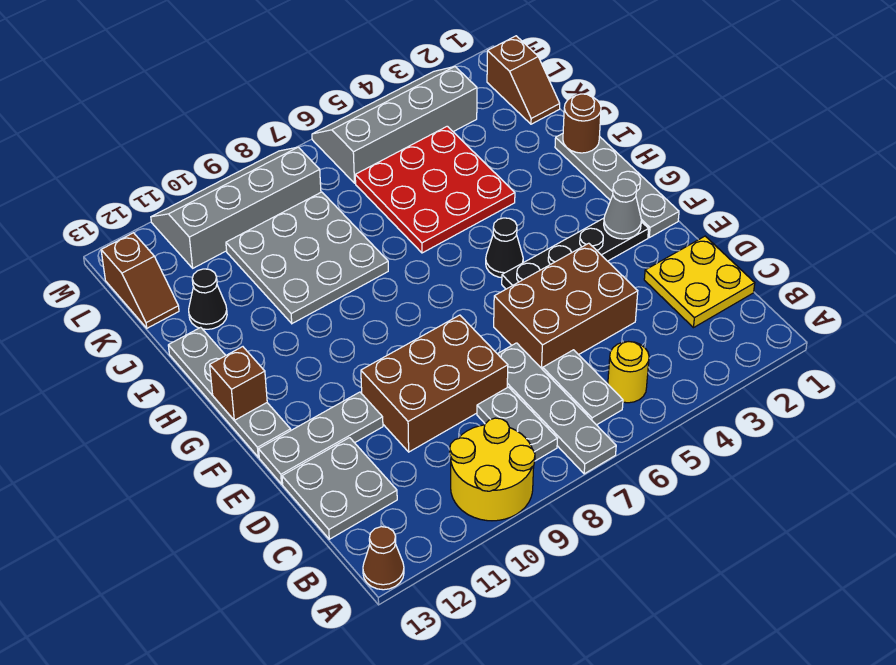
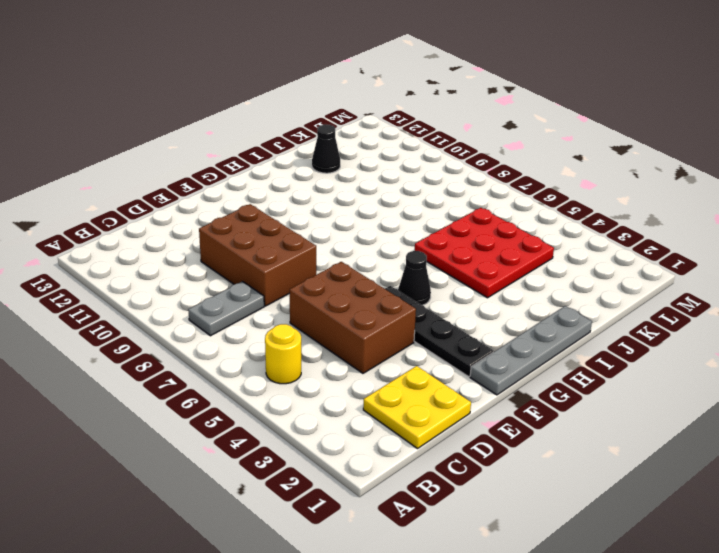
none -> grey 1x4 plate [498,343,616,474]
none -> yellow 2x2 round brick [450,418,535,521]
none -> brown 1x1 cone [363,527,404,590]

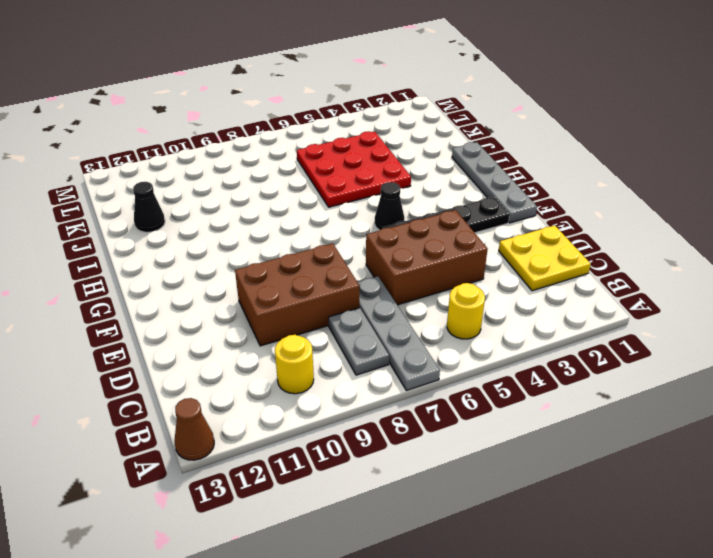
yellow 1x1 round brick [275,335,314,394] -> yellow 2x2 round brick [450,418,535,521]
none -> grey 1x2 plate [543,350,623,425]
none -> grey 2x2 plate [282,438,397,539]
none -> grey 1x3 plate [259,392,383,484]

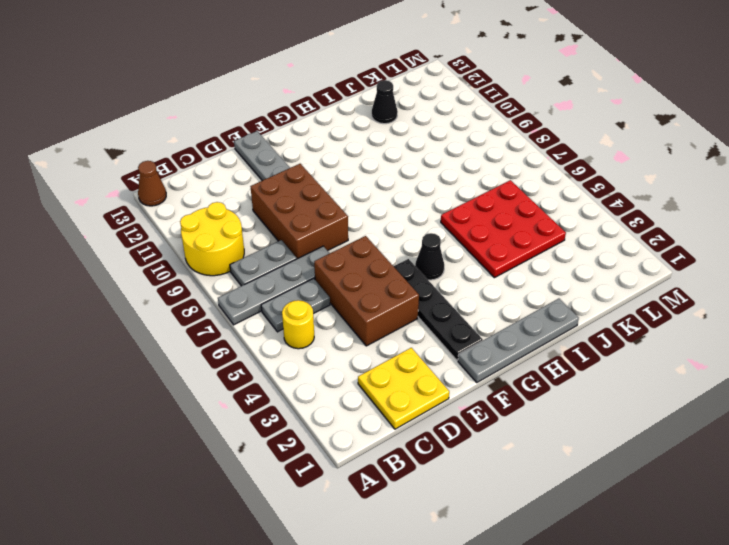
none -> grey 2x2 plate [282,438,397,539]
none -> grey 1x4 plate [168,327,291,457]
none -> grey 3x3 plate [226,192,388,323]

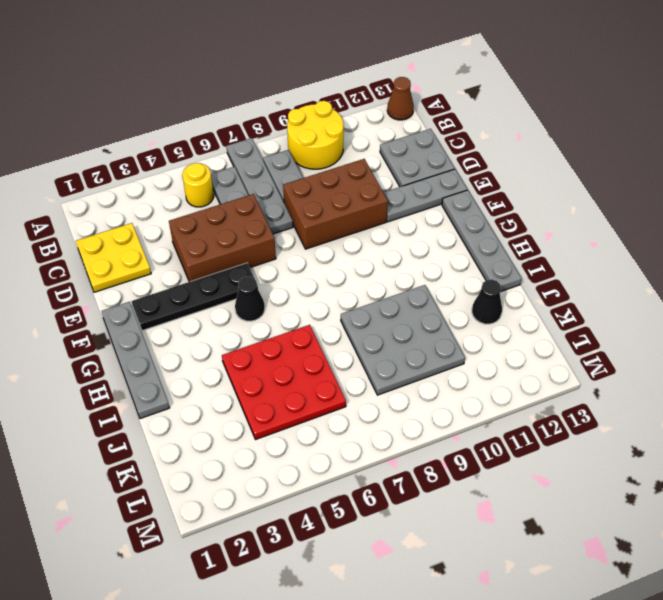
none -> brown 1x2 slope [487,36,560,124]
none -> brown 1x2 slope [101,233,179,328]
none -> grey 2x4 slope [312,67,477,183]

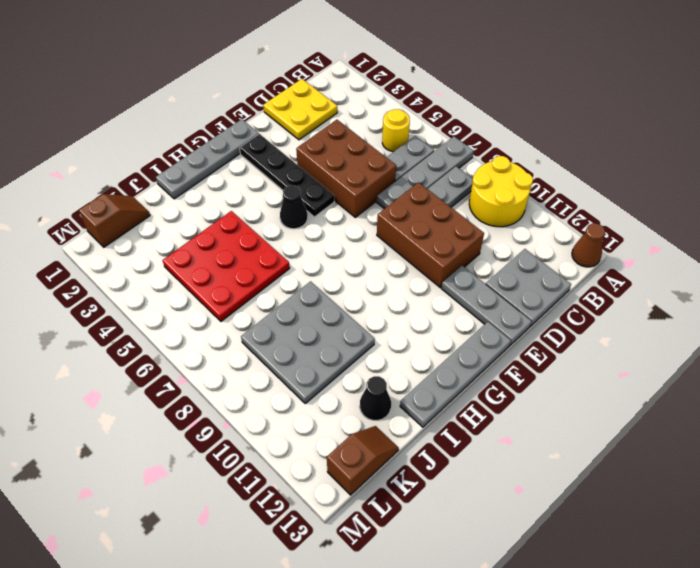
none -> grey 2x4 slope [312,67,477,183]
none -> grey 2x4 slope [151,147,321,268]
none -> grey 1x1 cone [604,179,641,239]

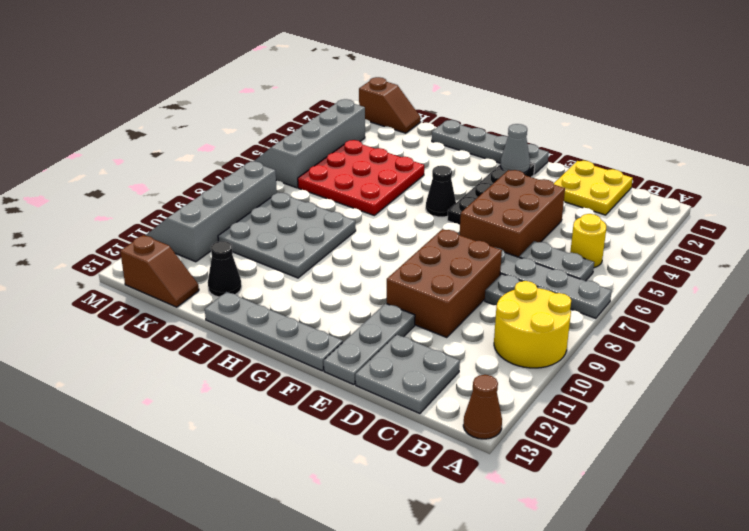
none -> brown 1x1 brick [210,347,267,420]
none -> brown 1x1 round brick [563,94,601,153]

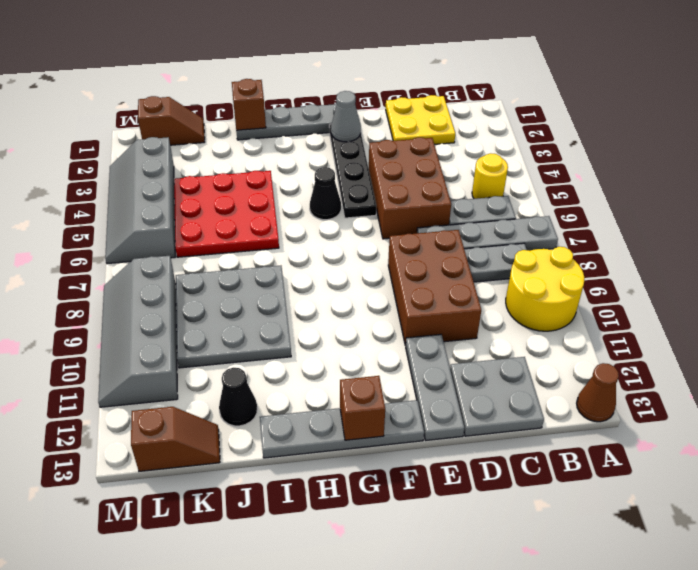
brown 1x1 brick [232,79,266,130] -> brown 1x1 round brick [563,94,601,153]

